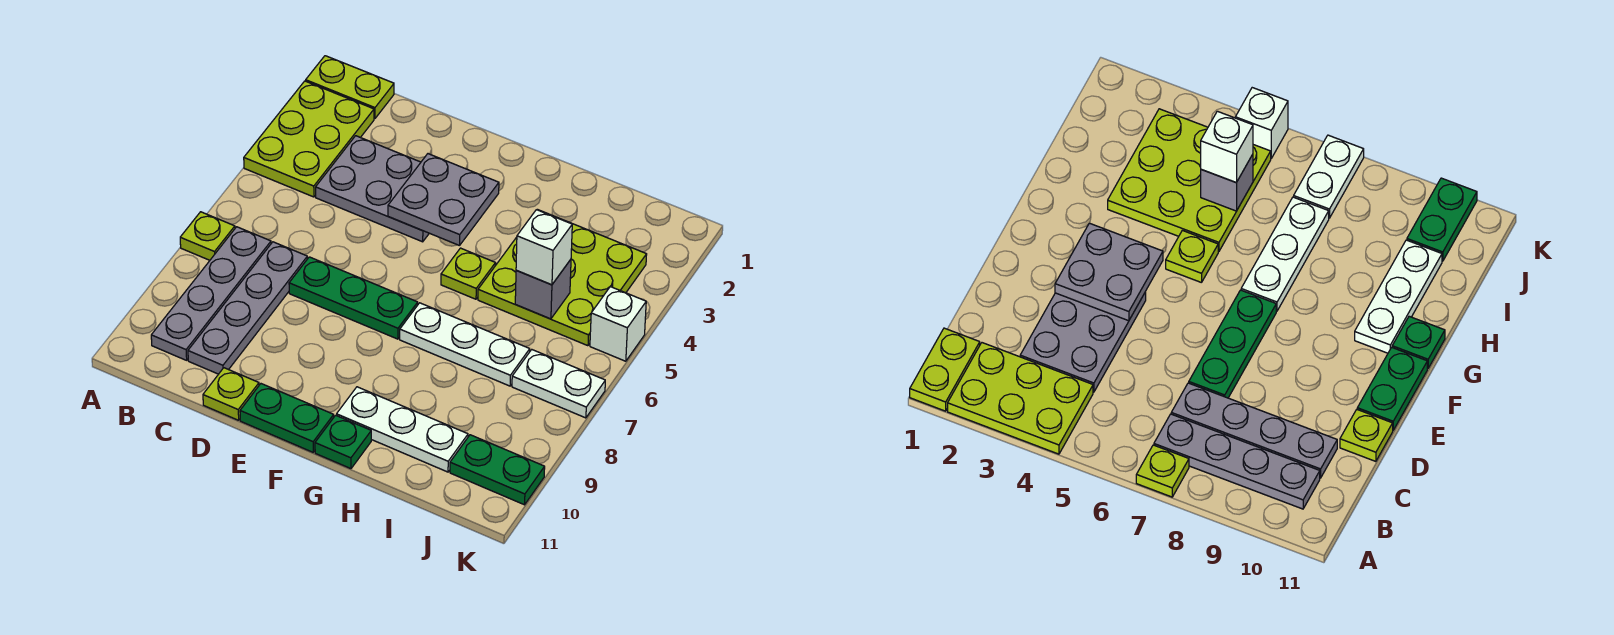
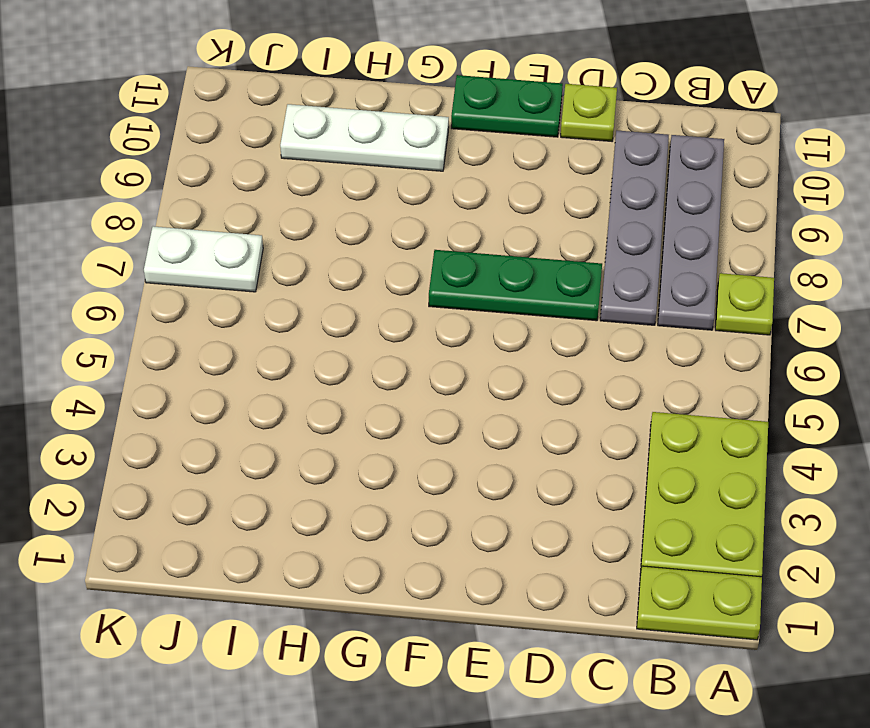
none -> grey 2x3 plate [316,136,429,242]
none -> lime 1x1 plate [441,248,496,299]
none -> white 1x3 plate [400,303,530,386]

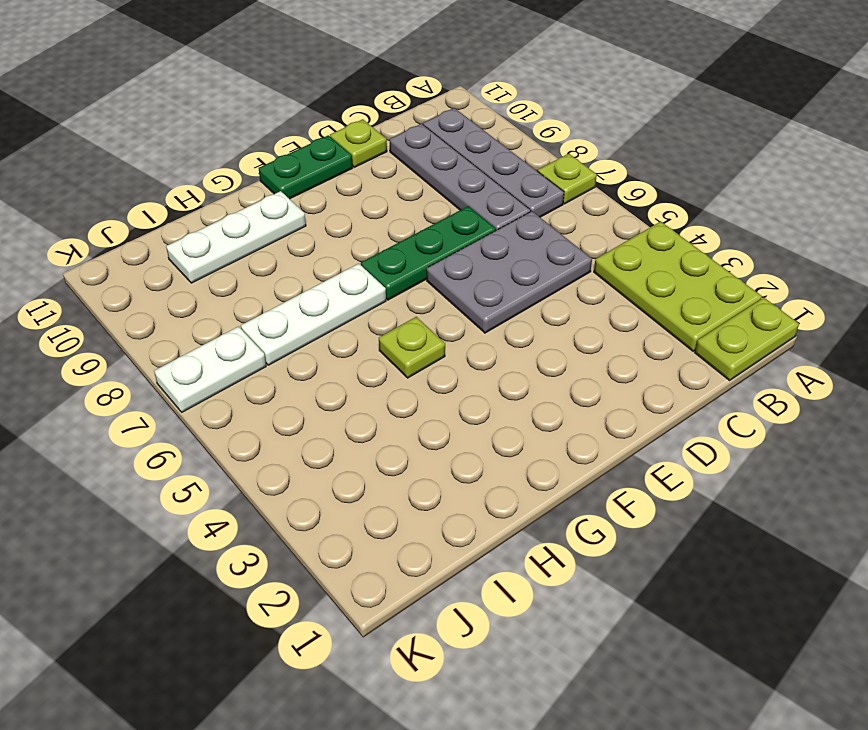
grey 2x3 plate [427,211,592,333] -> grey 2x3 plate moved to [316,136,429,242]
none -> green 1x1 plate [315,415,371,469]
none -> lime 3x3 plate [478,209,647,346]
none -> green 1x2 plate [450,435,545,505]

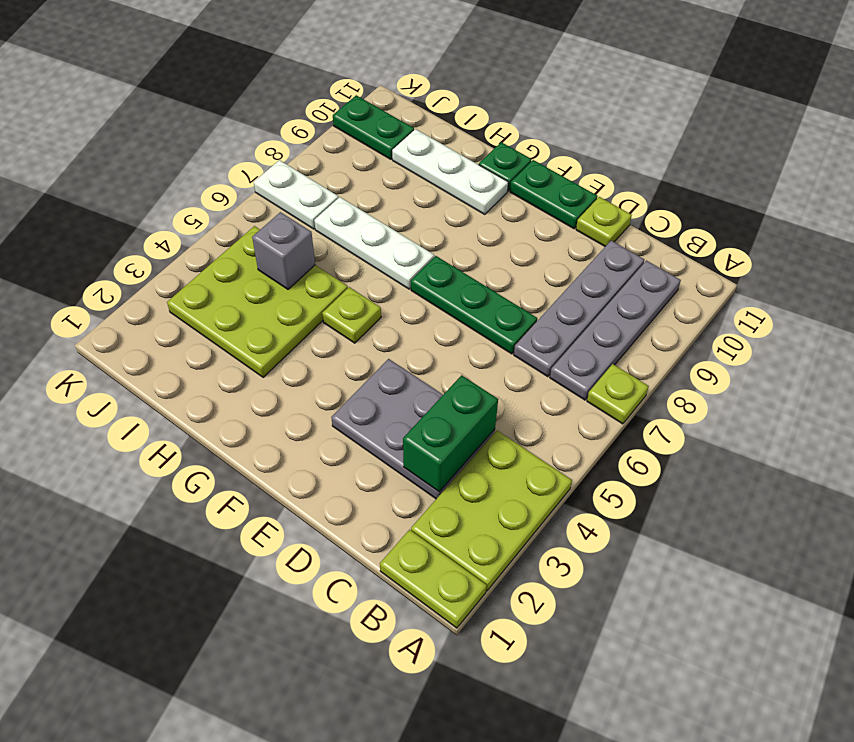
green 1x2 brick [403,375,498,492] -> none
none -> white 1x1 brick [590,287,646,361]
none -> grey 2x2 plate [388,154,499,246]
none -> white 1x1 brick [516,210,572,285]

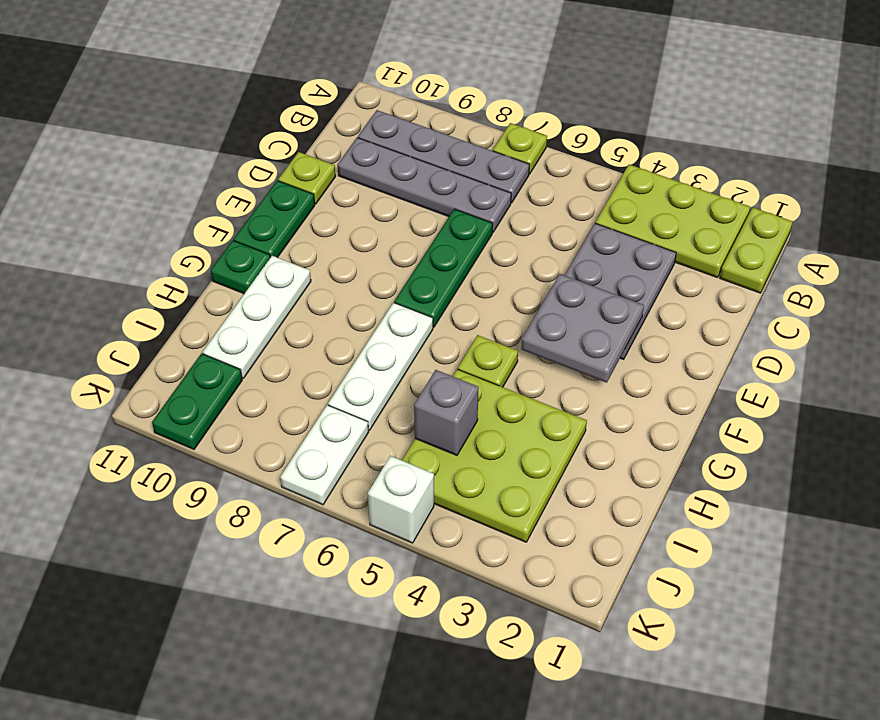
none -> white 1x1 brick [516,210,572,285]

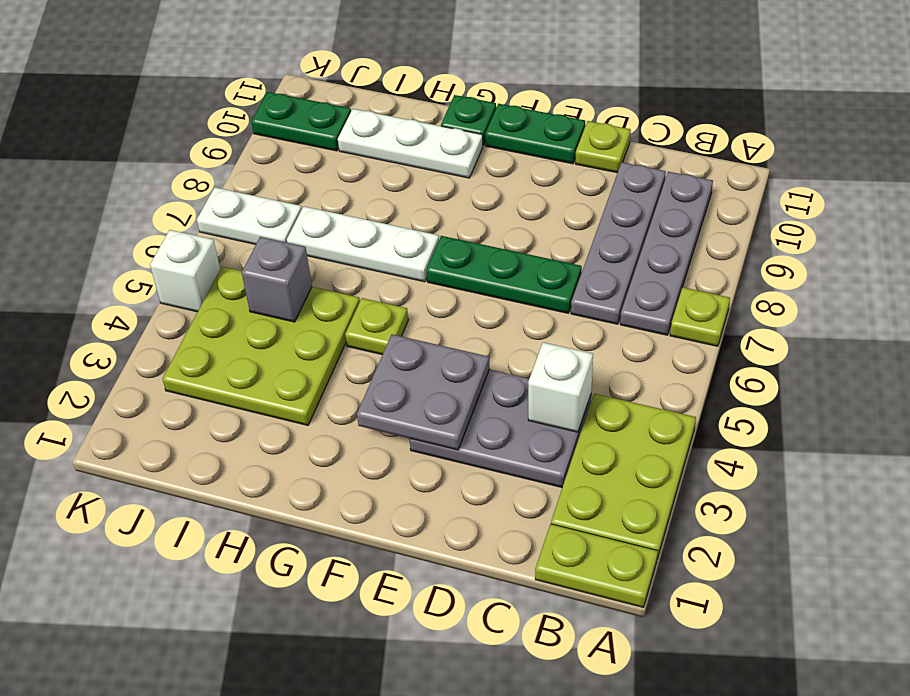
white 1x1 brick [528,342,593,432] -> white 1x1 brick moved to [516,210,572,285]

